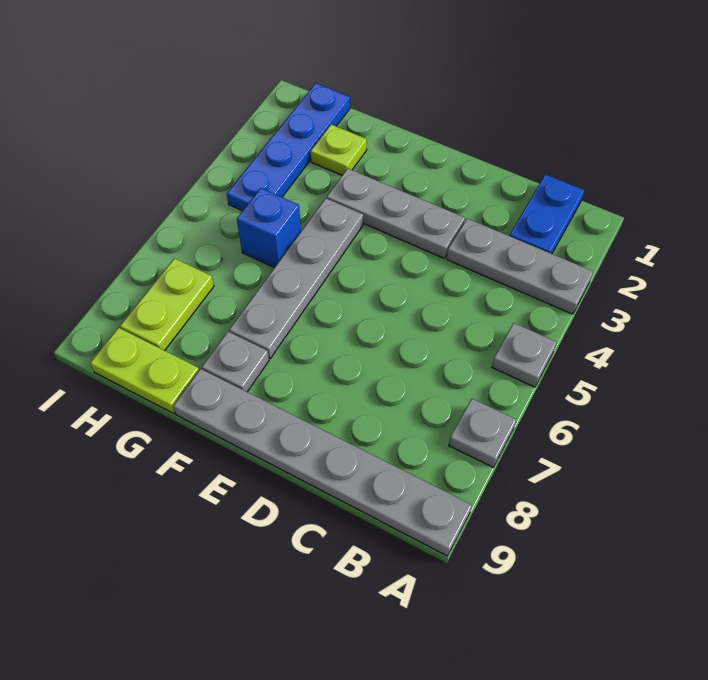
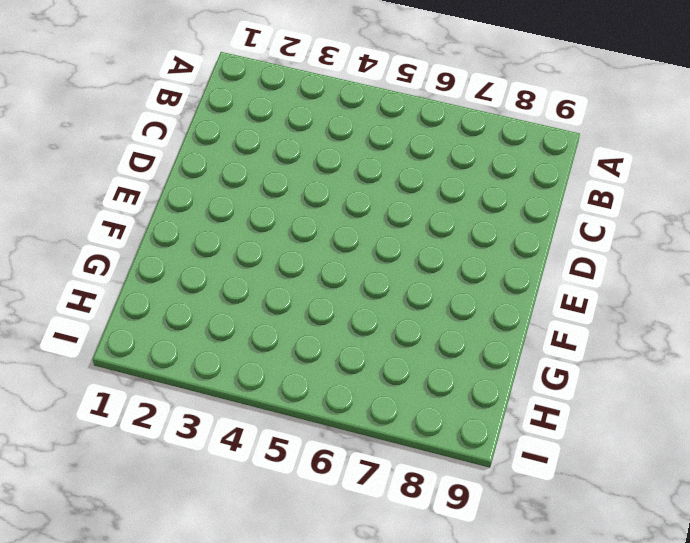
none -> grey 1x3 plate [447,219,593,314]
none -> grey 1x1 plate [492,323,557,387]
none -> grey 1x1 plate [449,399,516,467]

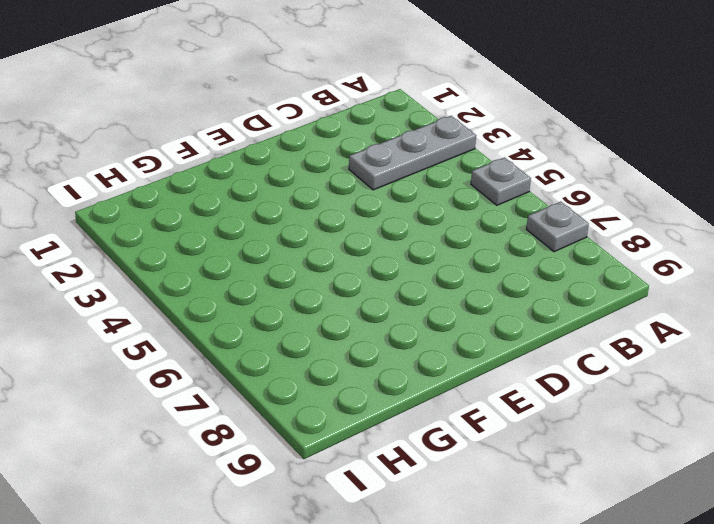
none -> grey 1x6 plate [173,369,472,556]
none -> blue 1x2 plate [510,175,584,254]
none -> grey 1x3 plate [327,168,465,259]

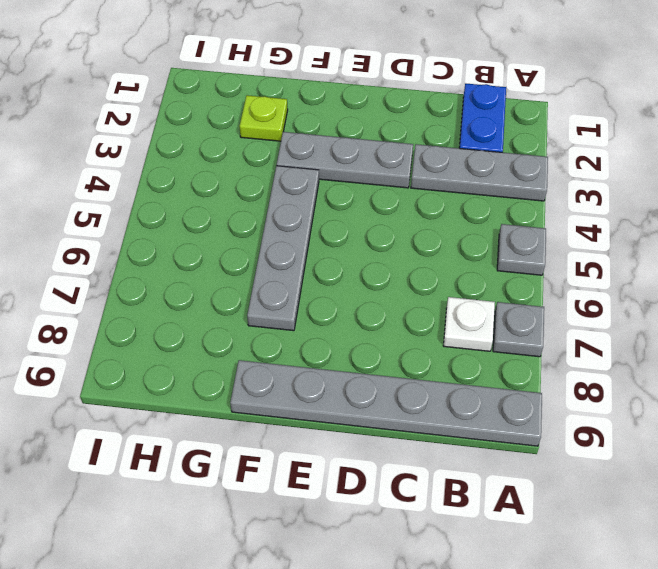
white 1x1 plate [444,297,495,351] -> none
none -> grey 1x1 plate [202,332,269,392]
none -> blue 1x1 brick [237,188,301,268]
none -> lime 1x2 plate [90,328,199,414]

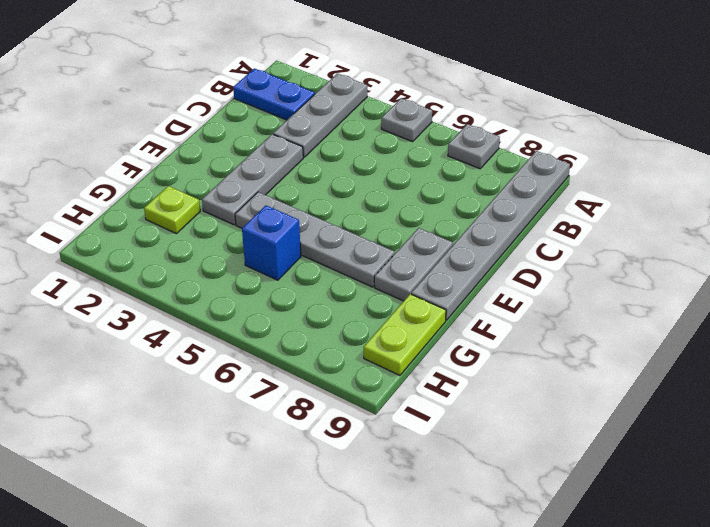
grey 1x2 plate [374,228,453,301] -> grey 1x1 plate [202,332,269,392]
none -> blue 1x4 plate [227,83,350,211]
none -> lime 1x2 plate [120,258,214,351]

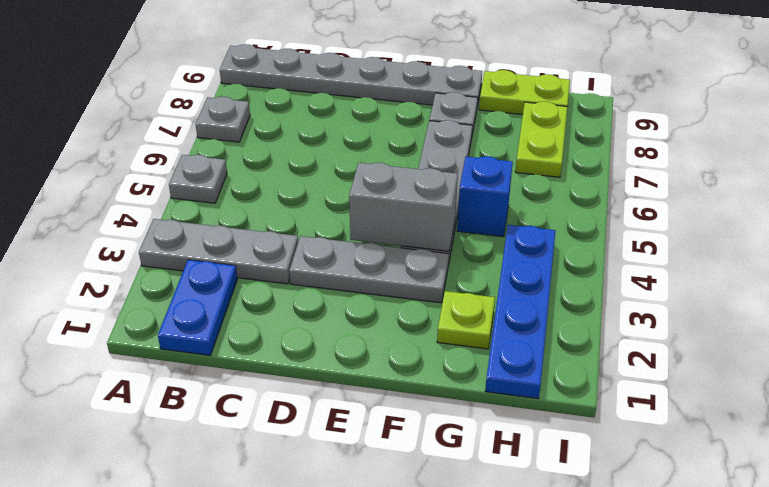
grey 1x2 brick [349,163,458,251] -> none

